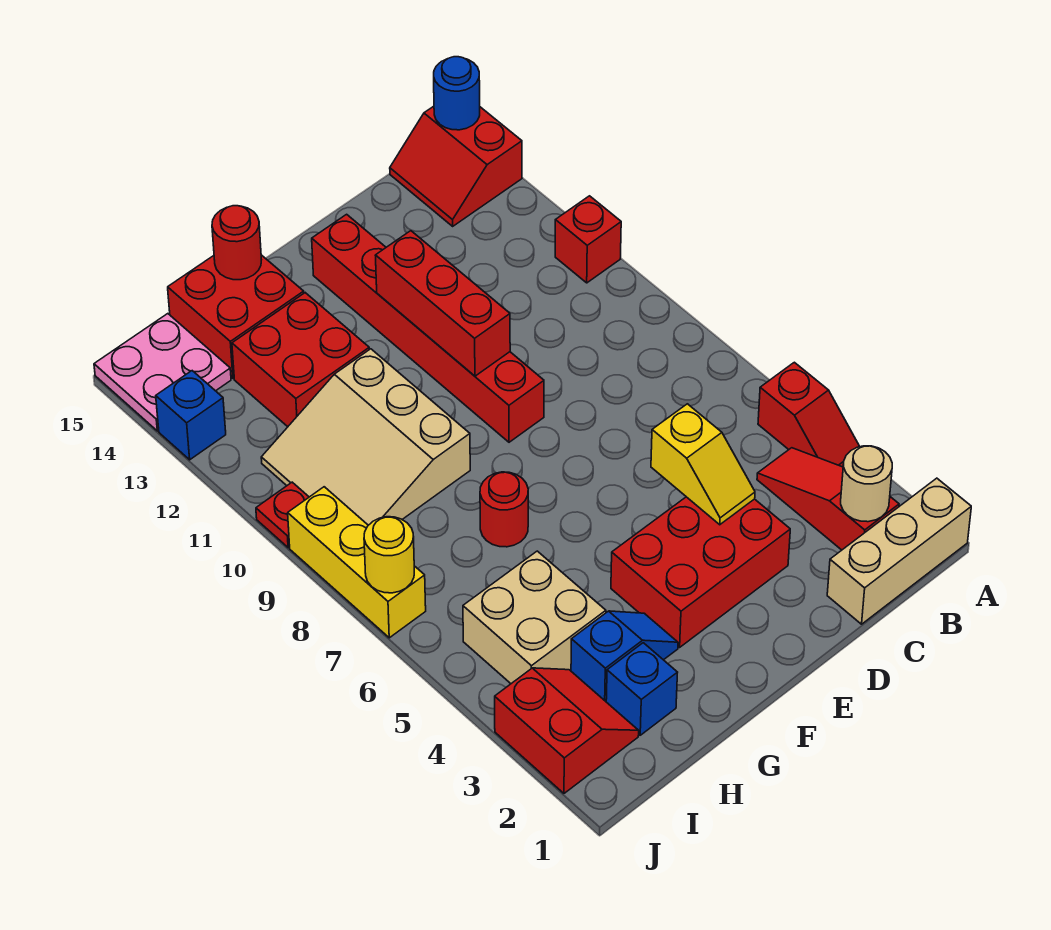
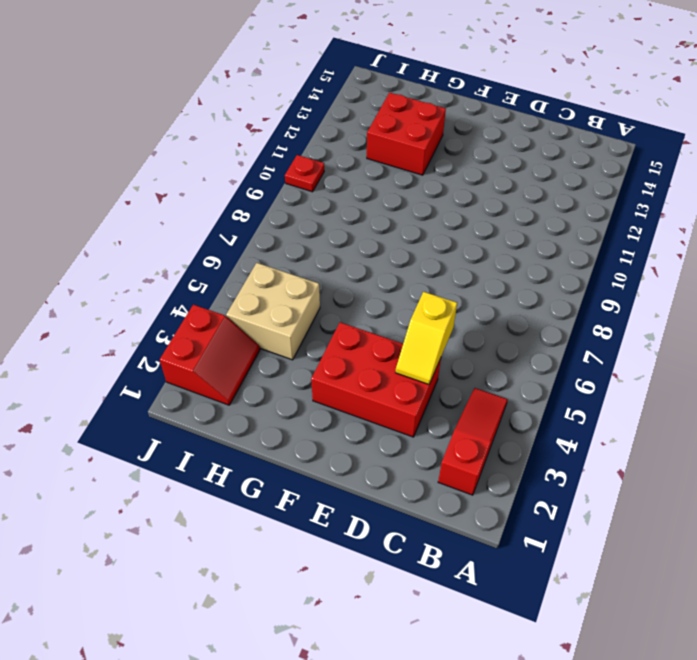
none -> tan 1x3 brick [827,478,971,624]
none -> red 1x2 slope [758,362,860,467]
none -> red 1x1 brick [555,196,621,283]

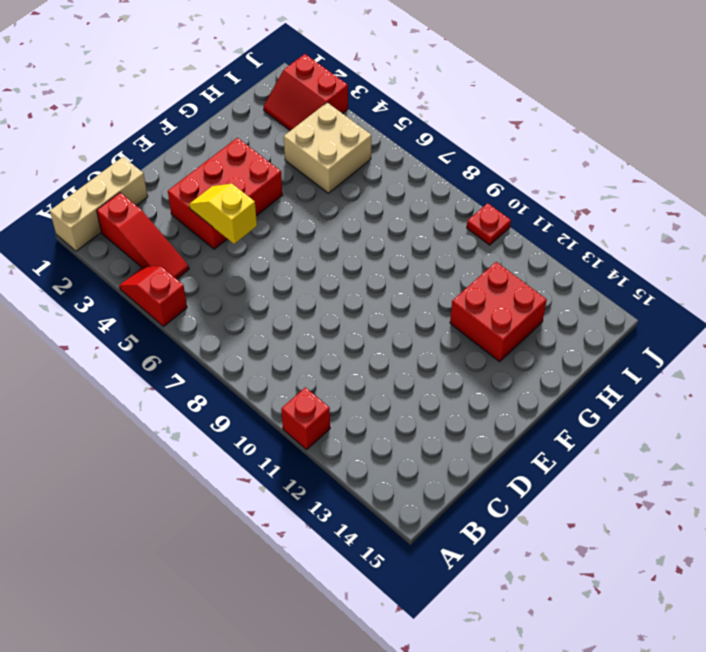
none -> red 2x2 slope [390,106,522,226]
none -> red 1x6 brick [312,214,544,442]
none -> blue 1x2 slope [571,611,678,701]

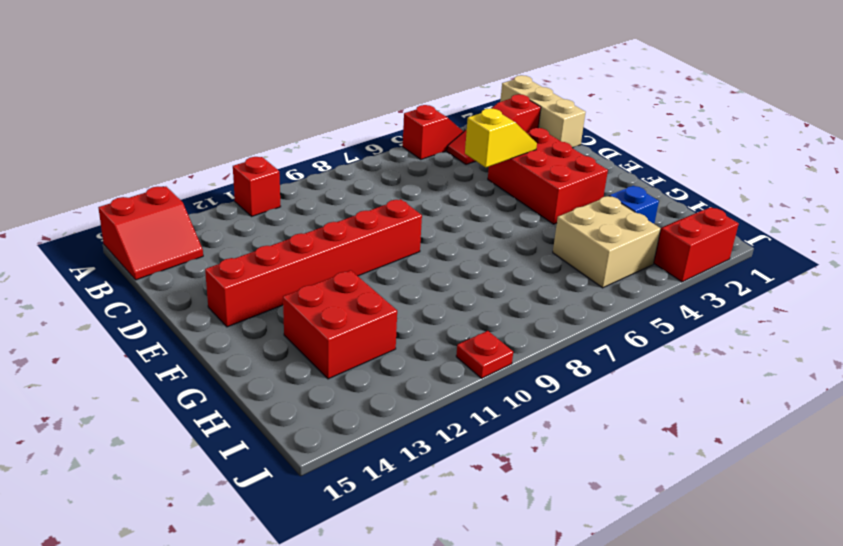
none -> red 1x1 round brick [480,472,528,547]
none -> tan 3x3 slope [261,349,470,525]
none -> red 2x2 brick [168,255,304,379]

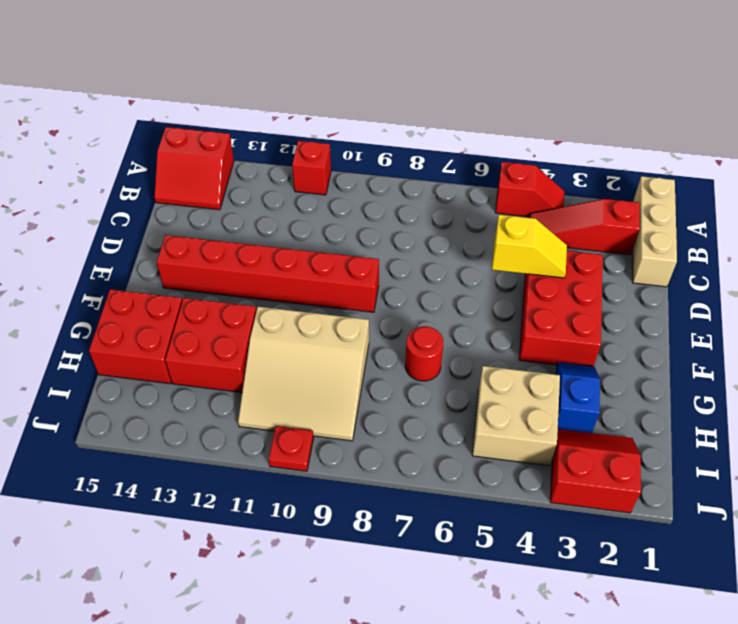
none -> blue 1x1 brick [606,643,678,735]
none -> pink 2x2 plate [94,314,231,431]
none -> yellow 1x3 brick [288,487,426,638]

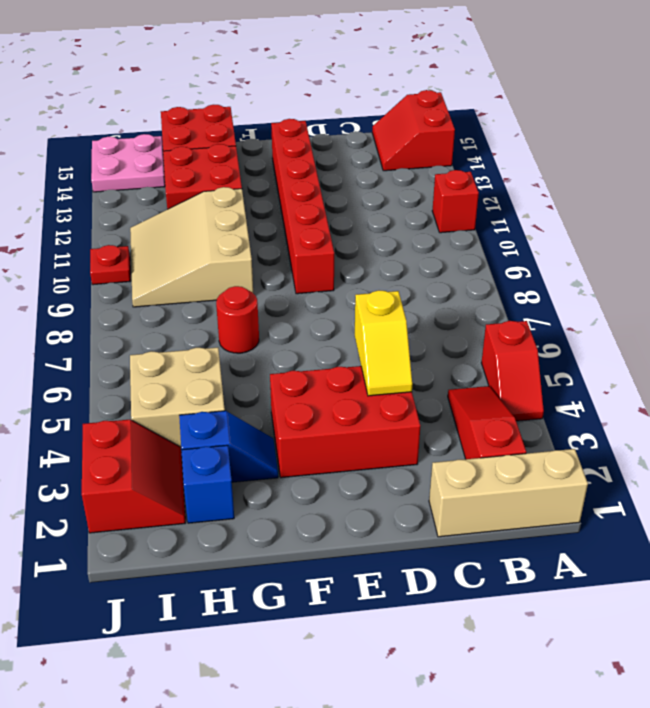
none -> yellow 1x3 brick [288,487,426,638]
none -> blue 1x1 brick [156,371,226,460]
none -> blue 1x1 round brick [434,57,480,130]

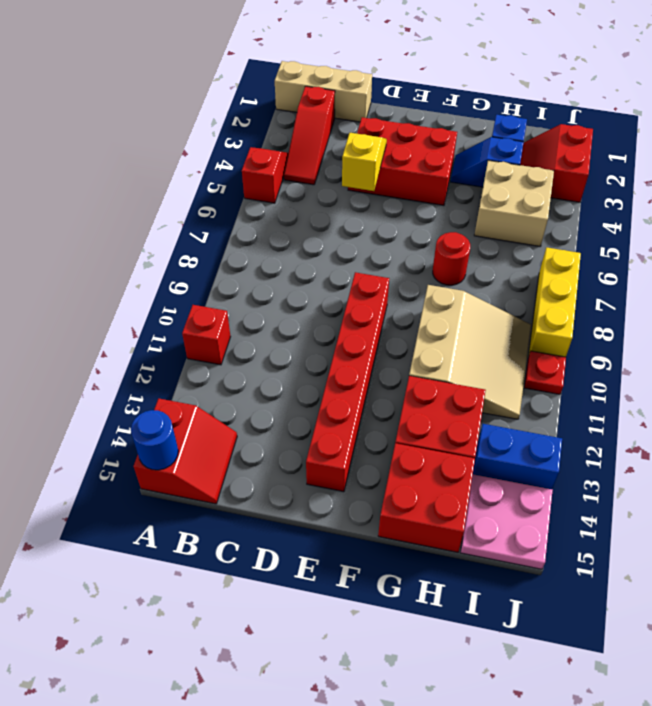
blue 1x2 brick [473,424,562,489] -> blue 1x1 brick [156,371,226,460]
none -> tan 1x1 round brick [841,446,892,522]
none -> red 1x3 brick [375,231,510,376]
none -> red 1x1 round brick [212,206,261,280]

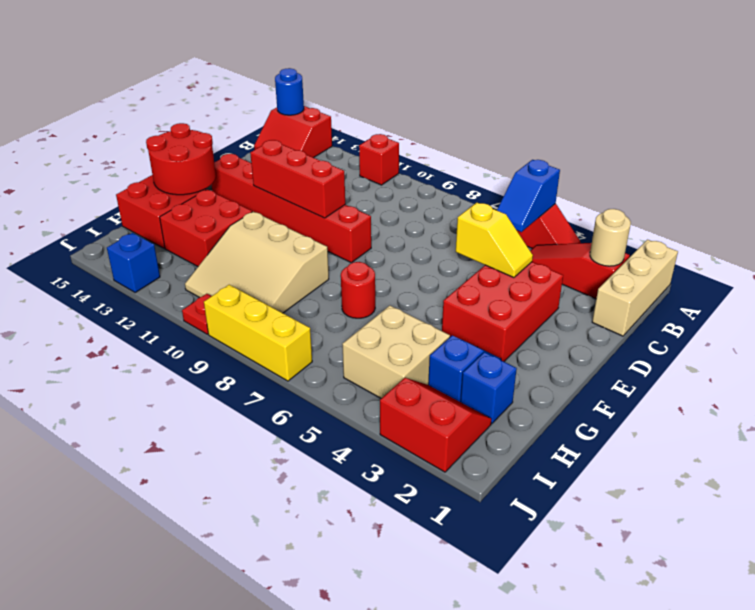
blue 1x2 slope [497,160,560,232] -> none
red 2x2 round brick [146,123,216,195] -> red 1x1 round brick [212,206,261,280]
none -> pink 2x2 plate [94,314,231,431]
none -> yellow 1x1 round brick [364,517,414,593]

